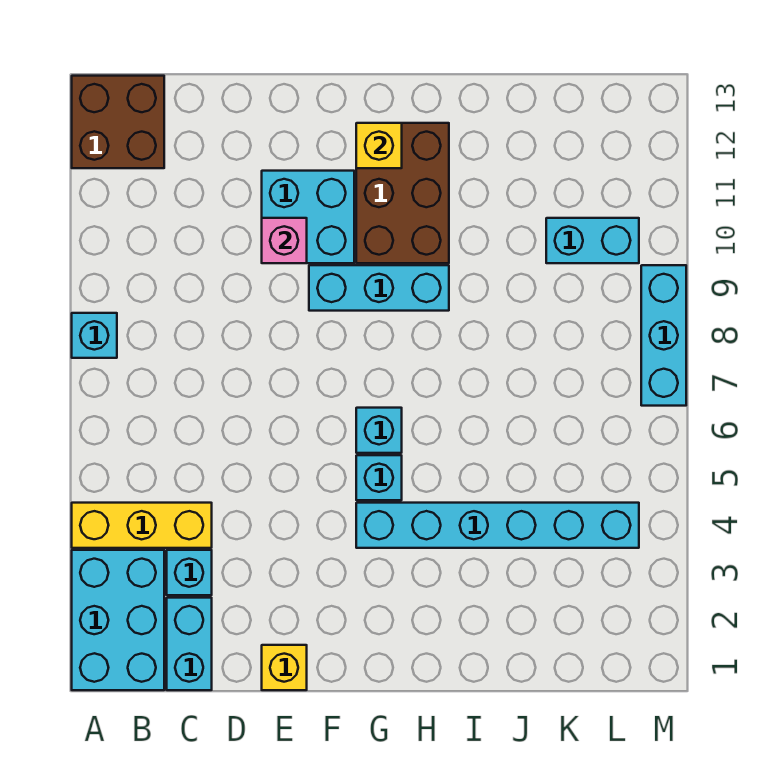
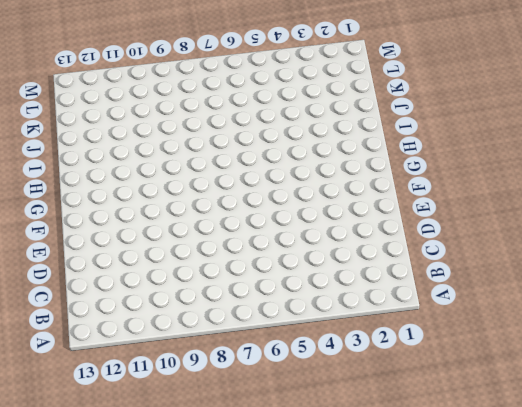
none -> cyan 2x3 brick [72,550,164,690]
none -> yellow 1x3 brick [72,503,212,548]
none -> cyan 1x1 brick [72,313,117,358]

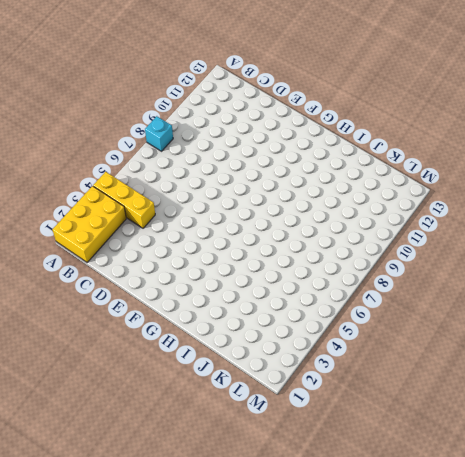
yellow 2x3 brick [52,186,126,263] -> cyan 2x3 brick [72,550,164,690]
none -> brown 2x2 brick [72,76,164,168]
none -> cyan 1x2 brick [167,598,212,690]
none -> cyan 1x1 brick [167,550,212,595]

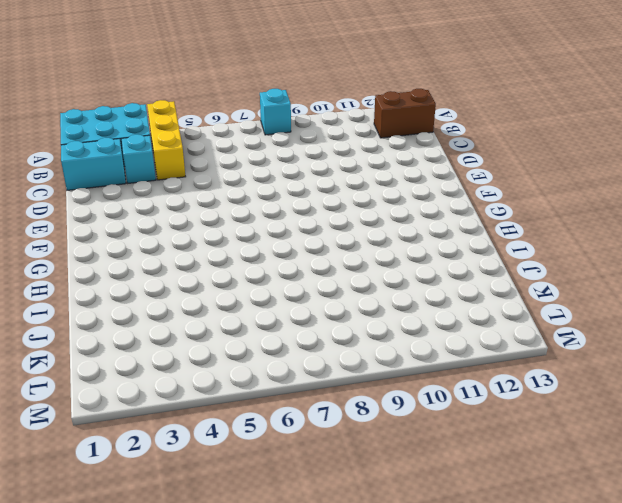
brown 1x2 brick [374,89,436,138] -> brown 2x2 brick [72,76,164,168]
none -> yellow 1x1 brick [262,645,307,690]
none -> cyan 2x2 brick [262,171,354,263]
none -> cyan 1x3 brick [309,265,449,311]

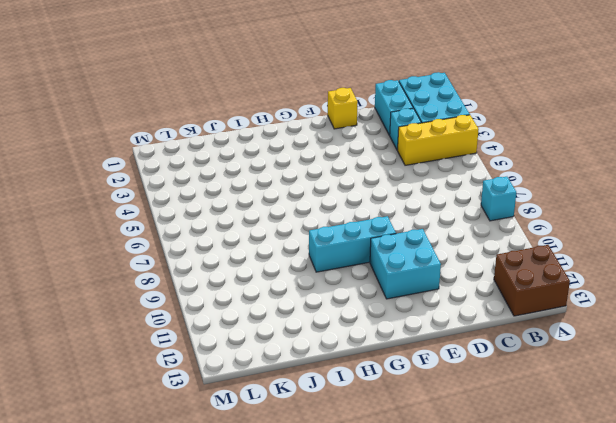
none -> cyan 1x6 brick [356,503,639,548]
none -> cyan 1x1 brick [356,455,402,500]
none -> cyan 1x1 brick [356,408,402,453]

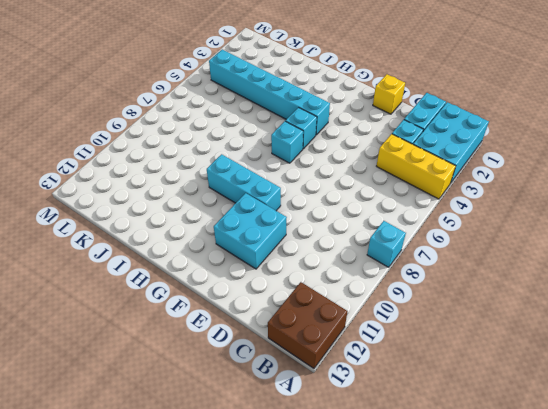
none -> brown 2x3 brick [356,123,449,263]
none -> cyan 1x2 brick [546,218,639,263]
none -> cyan 1x3 brick [641,265,686,406]

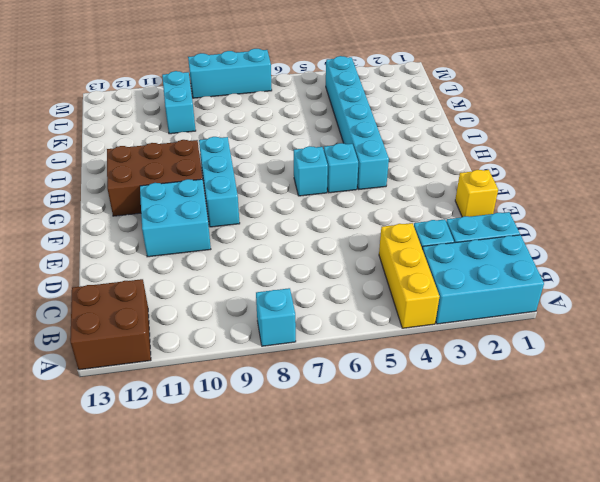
none -> pink 1x1 brick [262,218,307,263]
none -> yellow 1x1 brick [356,123,402,168]

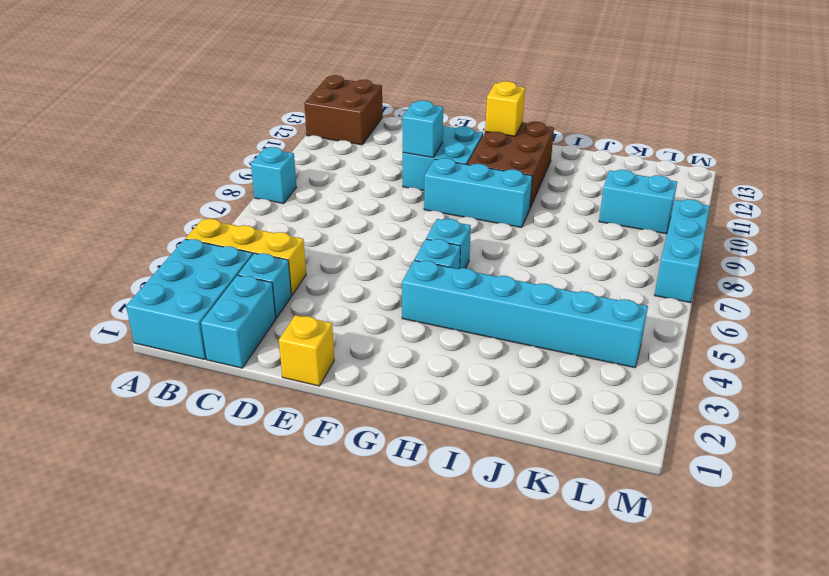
cyan 1x1 brick [403,101,443,158] -> pink 1x1 brick [262,218,307,263]

